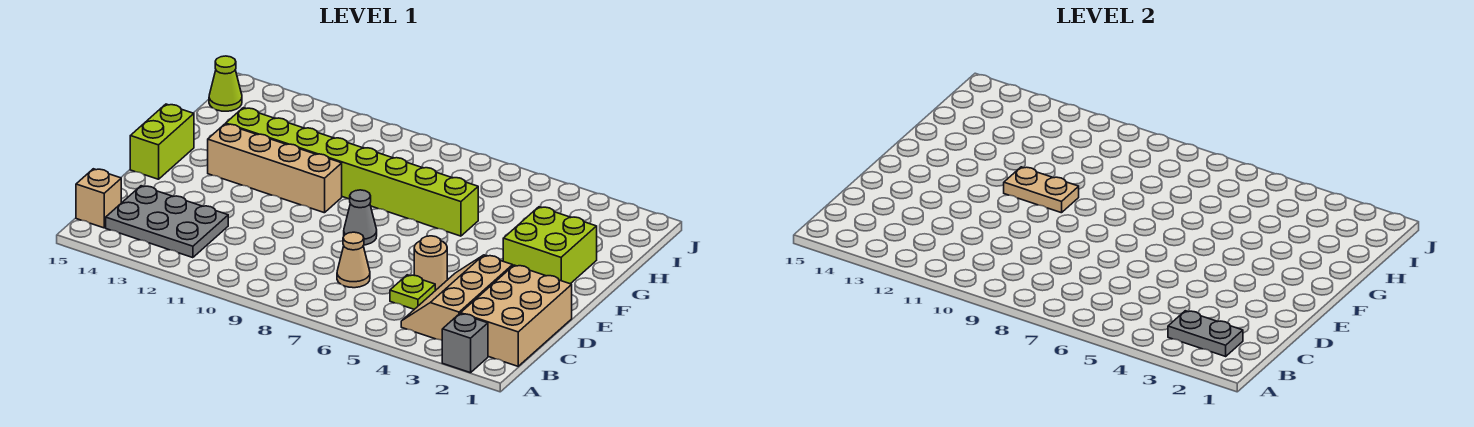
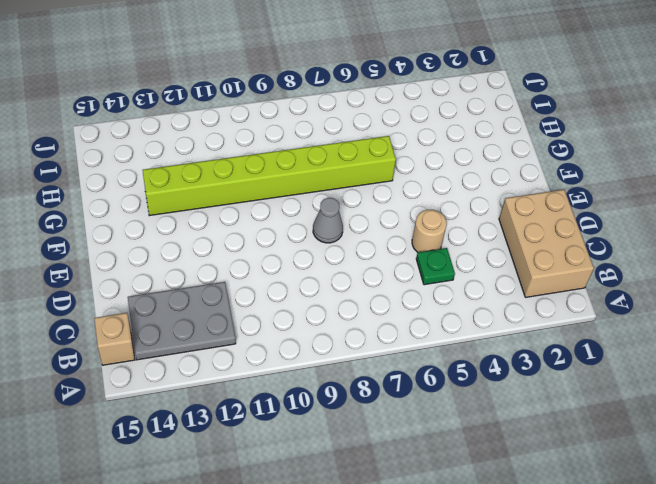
green 1x1 plate [416,248,455,285] -> lime 1x1 plate [390,275,435,309]
none -> grey 1x1 brick [442,314,488,373]
none -> tan 2x3 slope [401,255,513,340]
none -> tan 1x1 cone [337,232,370,288]

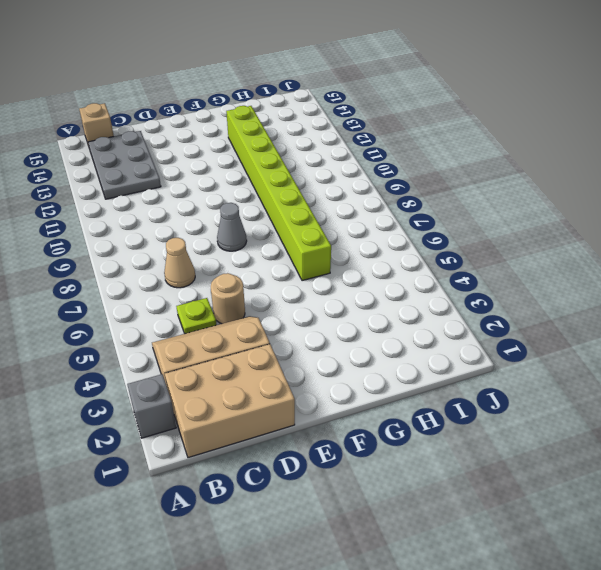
none -> lime 1x2 brick [130,104,194,179]
none -> lime 2x2 brick [503,207,597,284]
none -> tan 1x4 brick [208,124,342,213]

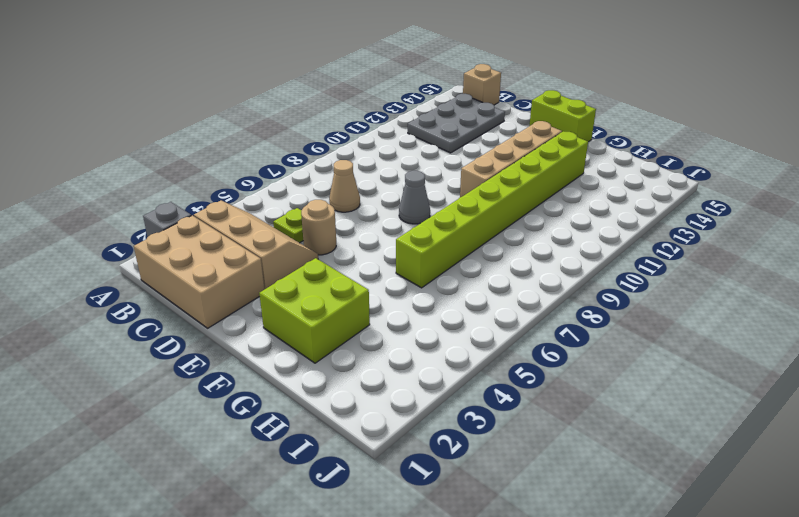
none -> lime 1x1 cone [209,56,242,111]
none -> grey 1x2 plate [1168,311,1243,356]
none -> tan 1x2 plate [1004,167,1079,213]

